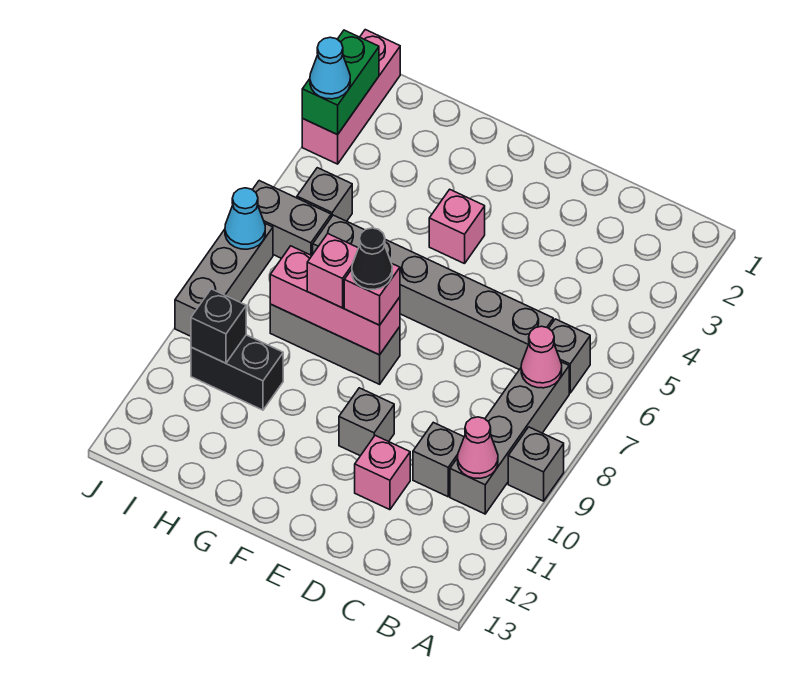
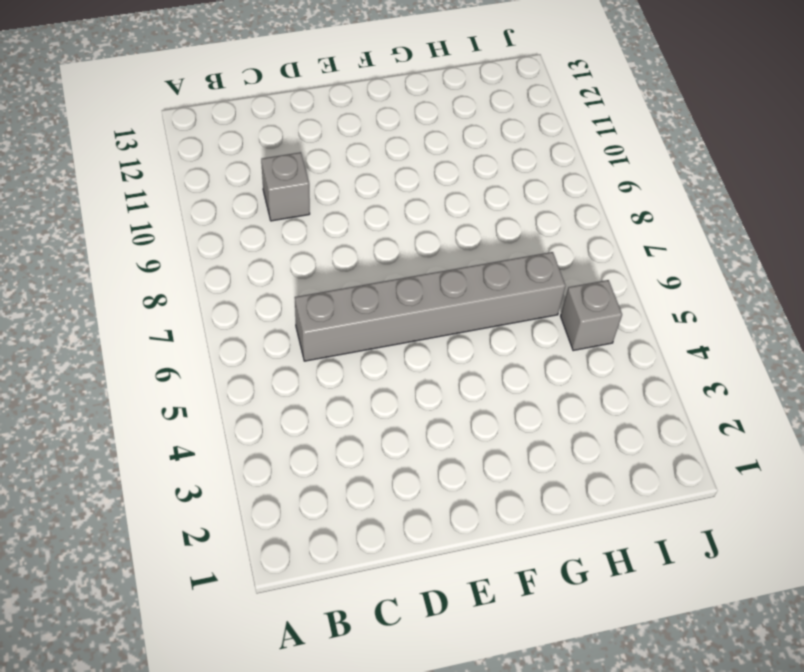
none -> grey 1x1 brick [508,427,564,501]
none -> grey 1x1 brick [549,319,590,393]
none -> grey 1x4 brick [450,362,569,514]

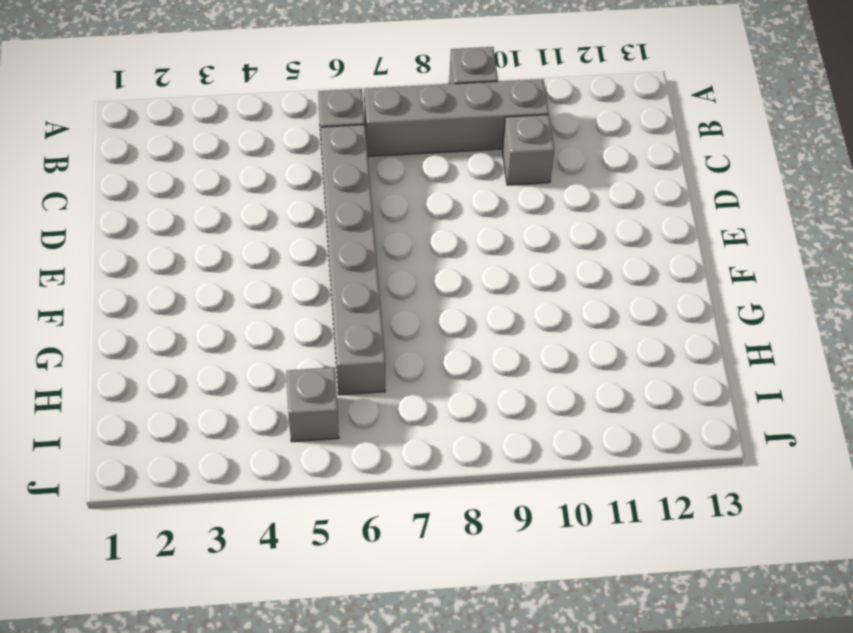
none -> pink 1x1 brick [355,435,410,510]
none -> grey 1x1 brick [339,388,394,456]
none -> pink 1x1 brick [429,189,485,264]

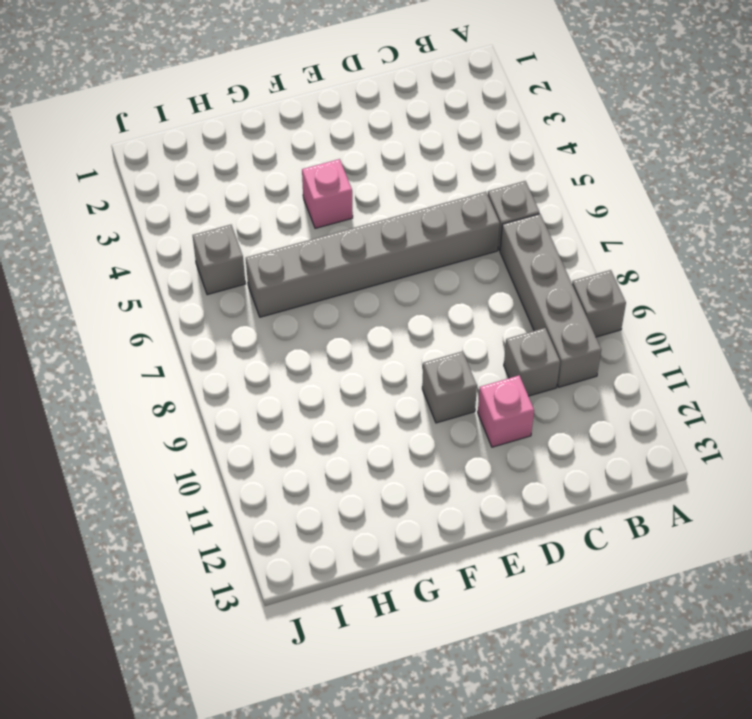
none -> grey 1x3 brick [270,304,400,384]
none -> black 1x2 brick [191,335,283,410]
none -> grey 1x2 brick [253,181,331,258]

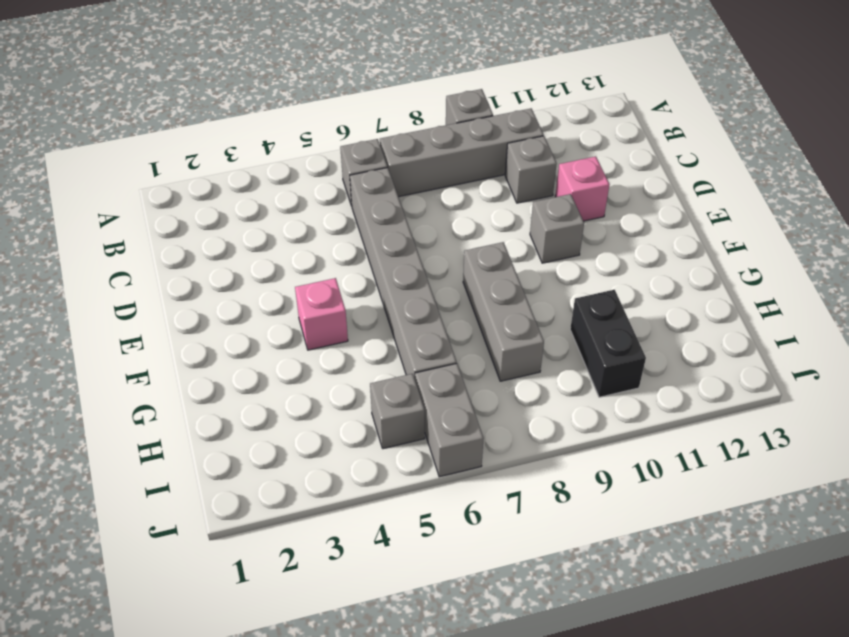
none -> pink 1x3 brick [302,30,400,164]
none -> grey 1x3 brick [175,224,273,336]
none -> pink 1x1 cone [521,326,562,388]

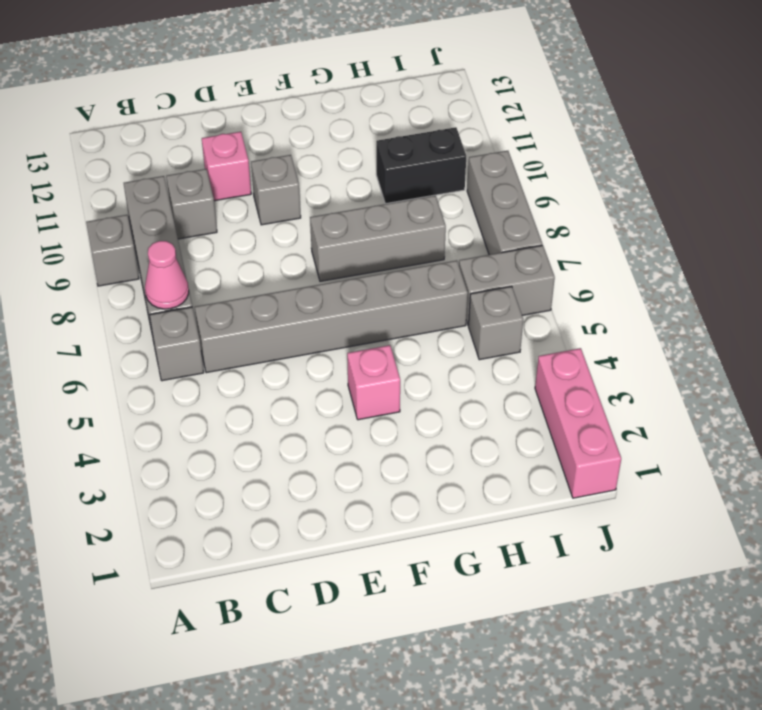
none -> pink 1x1 cone [458,417,498,478]
none -> pink 1x3 brick [270,246,400,355]
none -> black 1x1 brick [191,289,246,363]

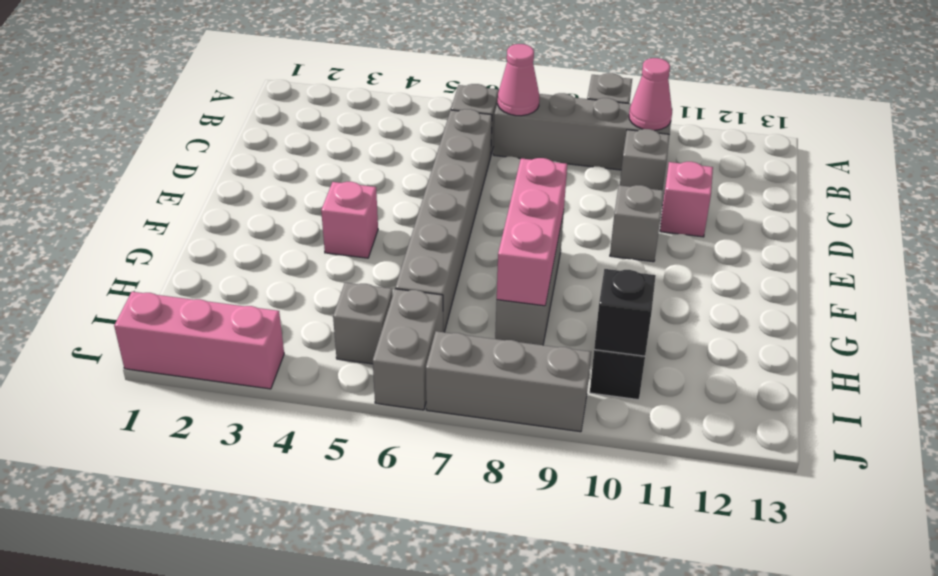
none -> green 1x2 brick [302,30,379,135]
none -> cyan 1x1 cone [225,188,265,249]
none -> pink 1x1 brick [344,264,400,325]

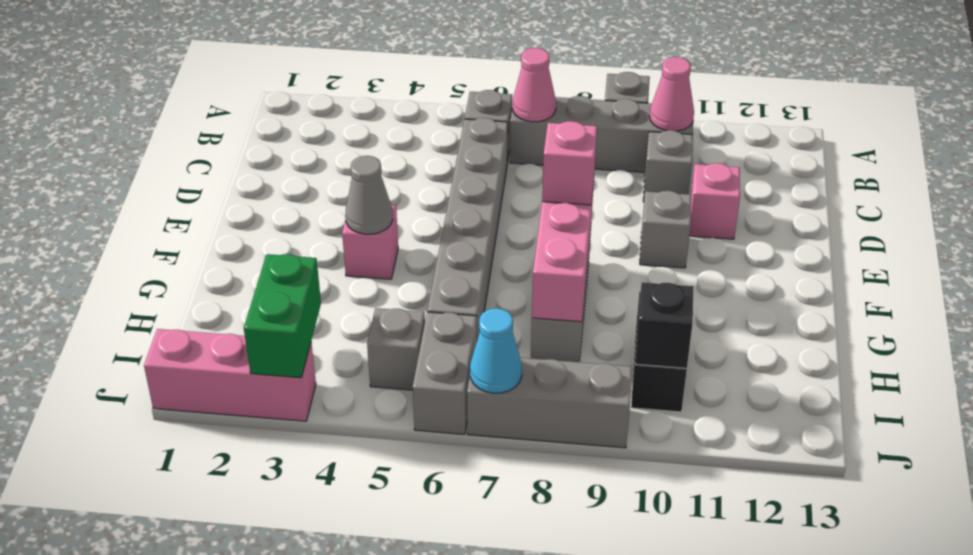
grey 1x1 cone [346,156,393,234] -> none
green 1x2 brick [244,254,321,378] -> green 1x2 brick turned to [302,30,379,135]
none -> pink 1x1 brick [307,234,358,308]
none -> cyan 1x1 cone [310,37,350,99]
none -> black 1x1 cone [352,228,392,289]

